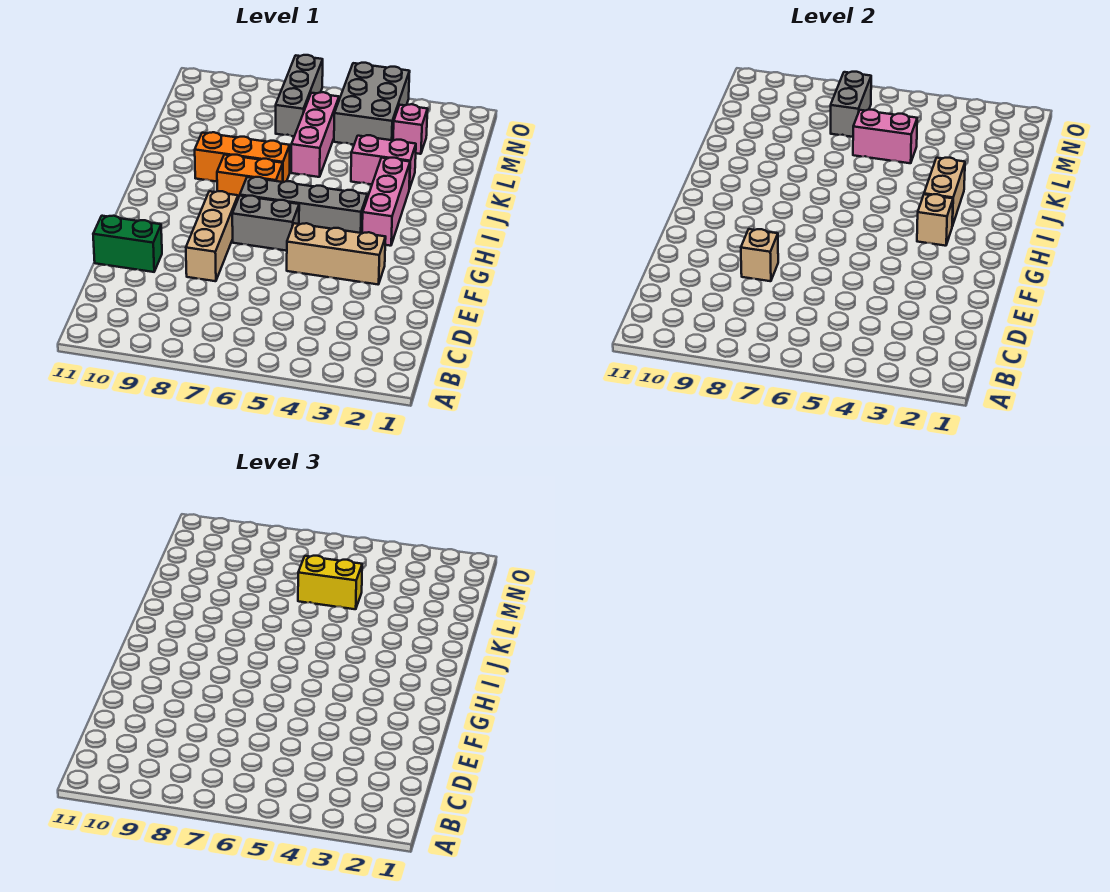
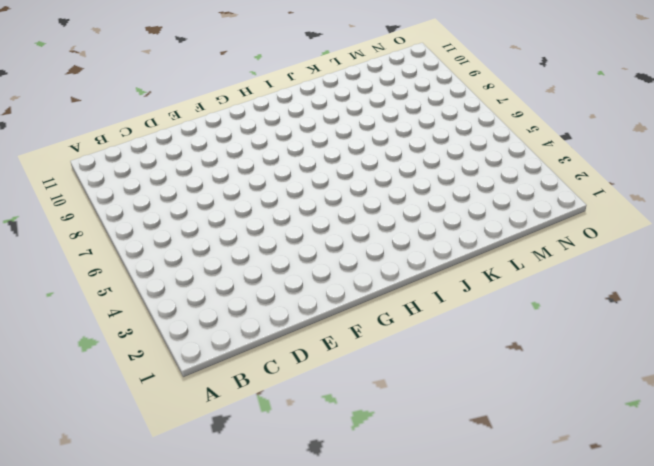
none -> tan 1x3 brick [186,191,238,281]
none -> green 1x2 brick [93,216,162,272]
none -> tan 1x3 brick [287,223,386,284]

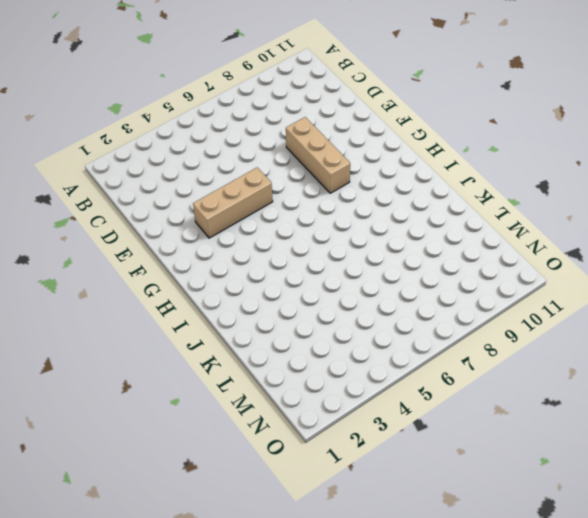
none -> green 1x2 brick [93,216,162,272]
none -> grey 1x2 brick [232,196,299,251]
none -> pink 1x3 brick [362,158,410,246]

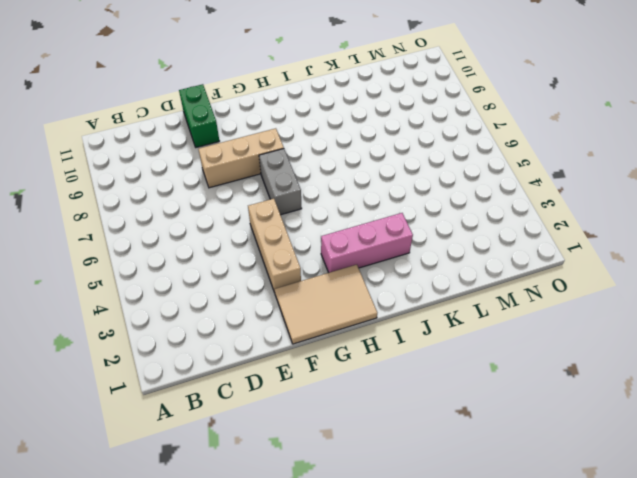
tan 2x3 tile [275,265,377,344] -> none
none -> grey 1x4 brick [240,177,367,233]
none -> orange 1x2 brick [217,155,283,198]
none -> orange 1x3 brick [195,132,290,182]

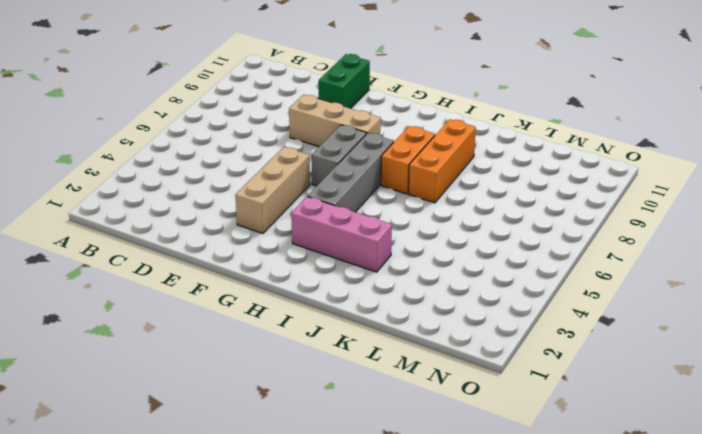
none -> pink 1x2 brick [351,135,416,189]
none -> pink 1x3 brick [291,92,339,177]
none -> pink 1x1 brick [393,104,428,154]

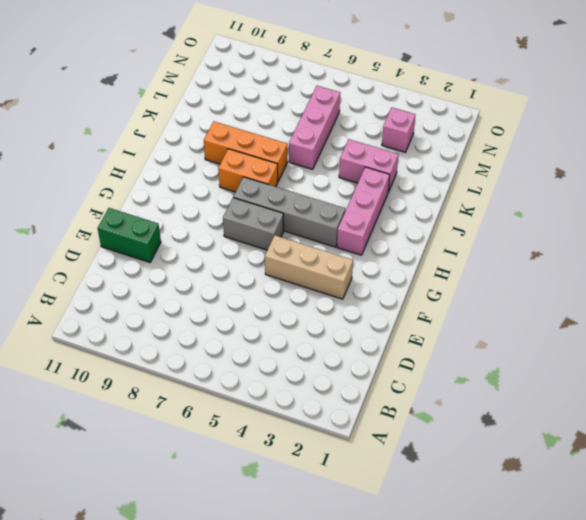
none -> tan 1x3 brick [186,191,238,281]
none -> grey 2x3 brick [334,63,410,145]
none -> grey 1x3 brick [276,55,323,136]

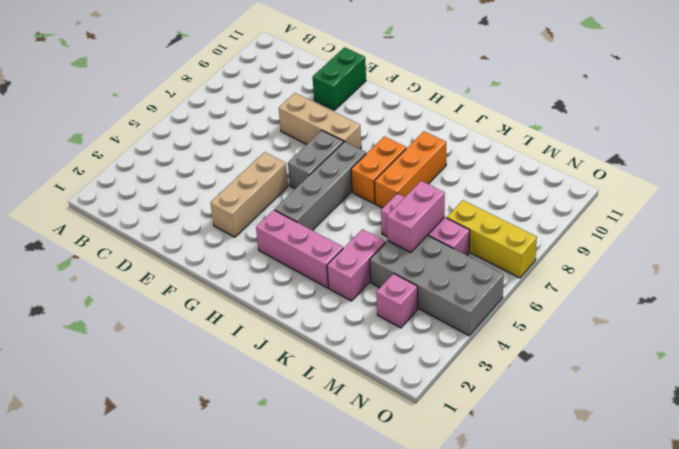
grey 2x4 brick [370,235,504,336] -> grey 2x3 brick [334,63,410,145]
yellow 1x3 brick [447,200,537,278] -> grey 1x3 brick [276,55,323,136]
none -> tan 1x1 brick [741,229,778,281]
none -> tan 1x1 brick [917,194,953,246]
none -> tan 1x2 brick [924,158,965,226]

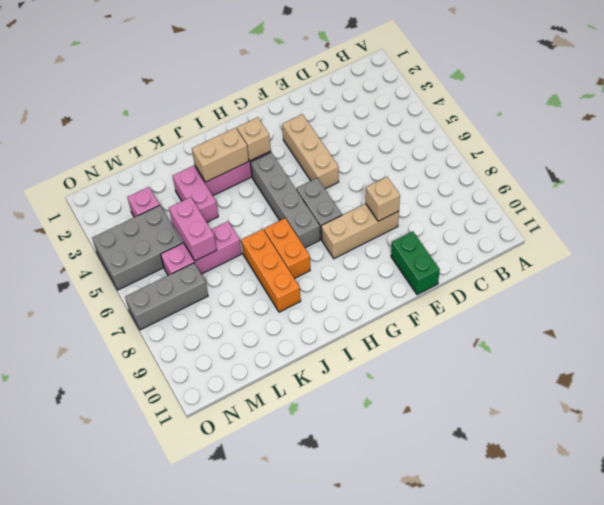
none -> grey 1x2 brick [831,72,871,137]
none -> yellow 1x2 brick [298,556,362,609]

